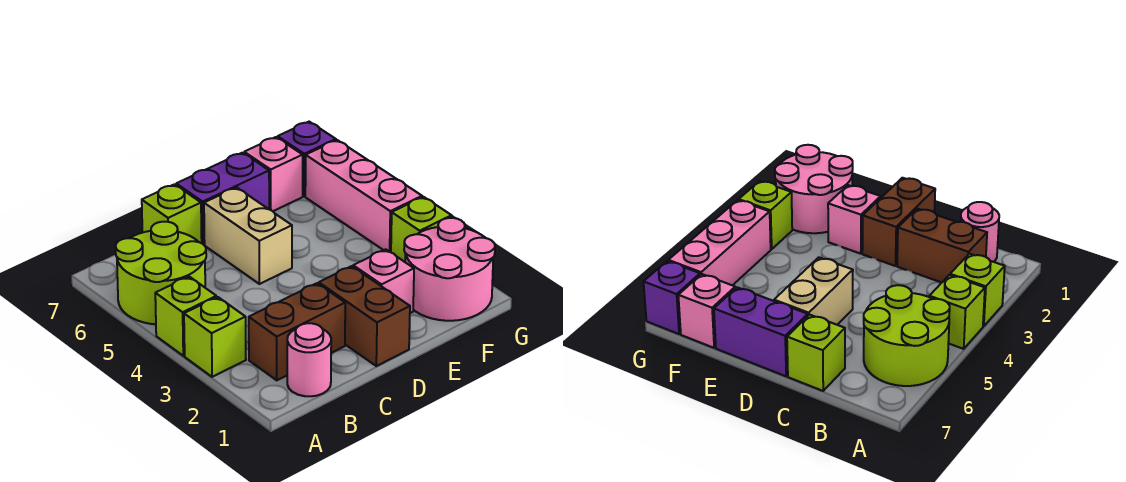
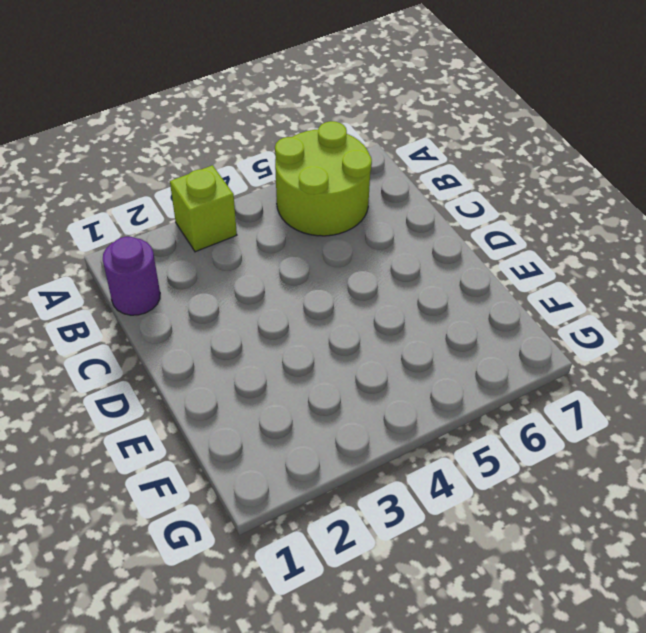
purple 1x1 round brick [103,237,160,315] -> pink 1x1 round brick [287,323,331,396]
none -> lime 1x1 brick [155,277,217,356]
none -> brown 1x2 brick [249,283,345,380]
none -> lime 1x1 brick [142,184,202,243]

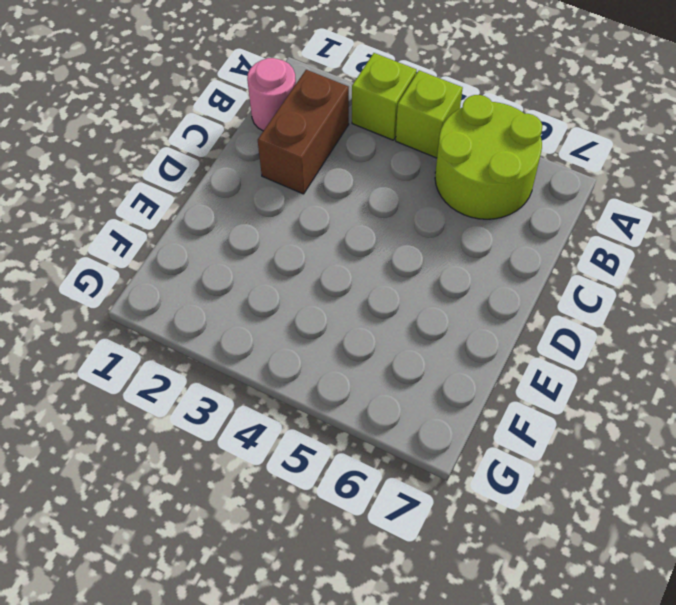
none -> lime 1x1 brick [142,184,202,243]
none -> brown 1x2 brick [319,266,410,366]
none -> tan 1x2 brick [204,187,292,284]

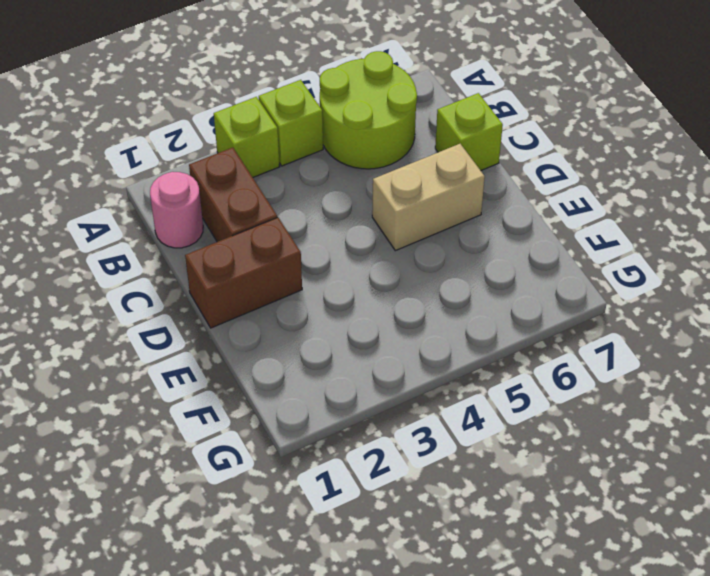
none -> purple 1x2 brick [176,153,269,245]
none -> pink 1x1 brick [353,249,414,313]
none -> pink 2x2 round brick [404,218,495,321]

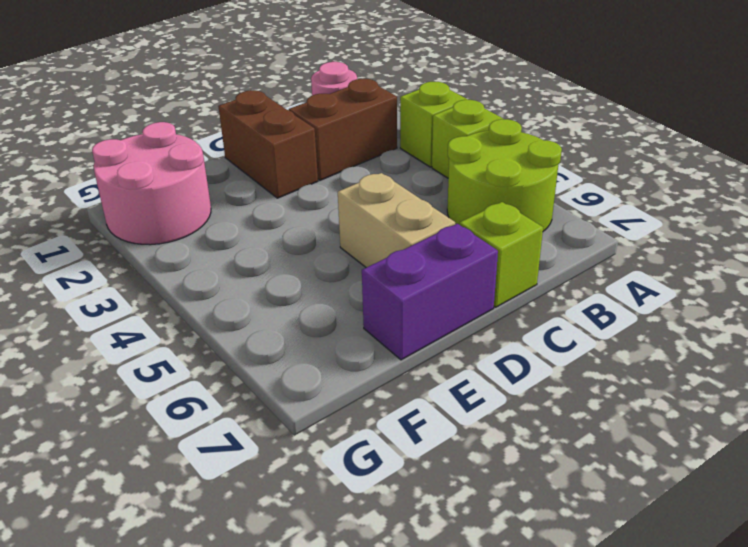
none -> pink 1x1 brick [353,249,414,313]
none -> pink 1x1 brick [244,137,303,211]
none -> lime 1x1 brick [391,197,452,262]

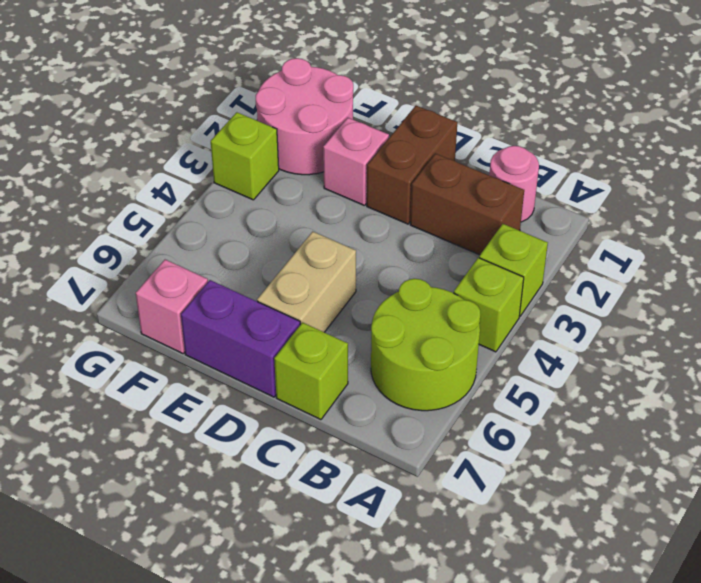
none -> pink 1x3 brick [305,140,422,252]
none -> purple 1x1 brick [278,122,336,196]

